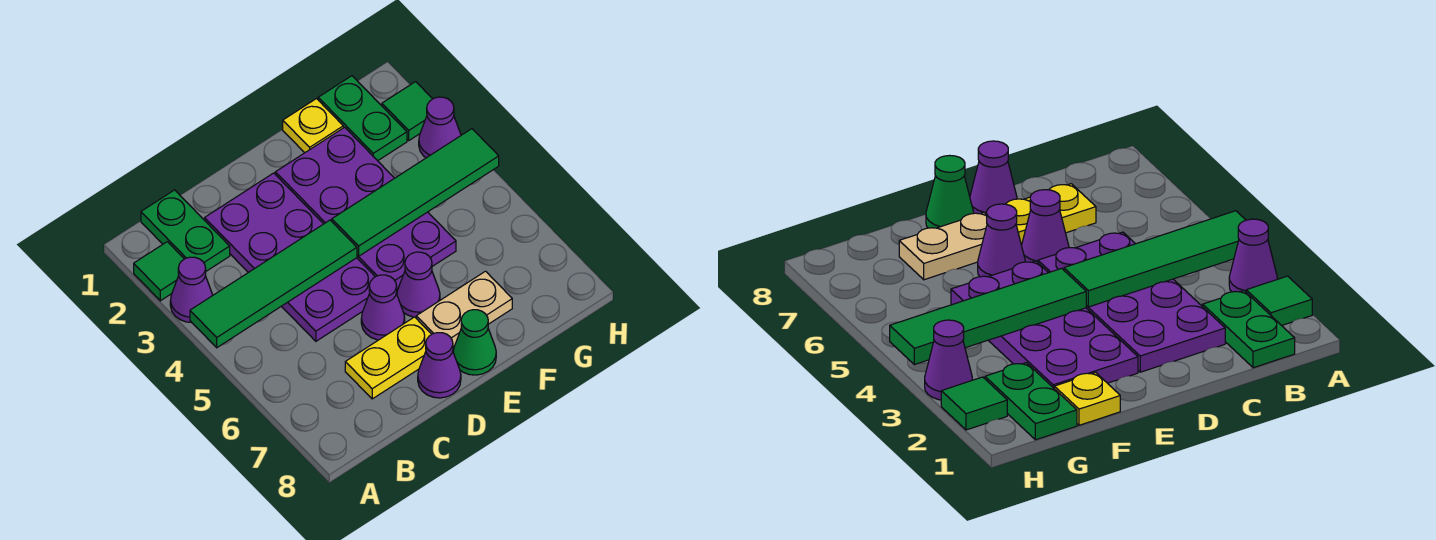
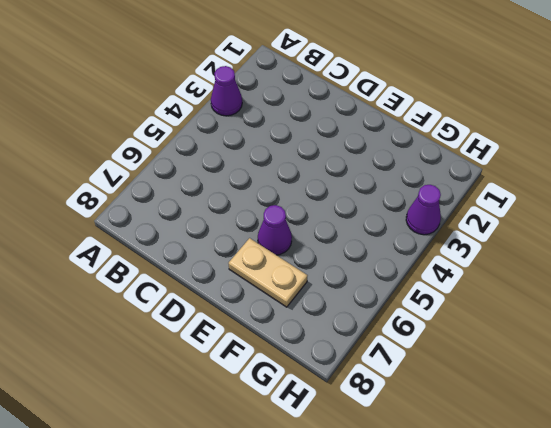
none -> green 1x1 tile [134,242,184,301]
none -> green 1x2 plate [141,190,230,271]
none -> purple 2x4 plate [205,173,375,341]

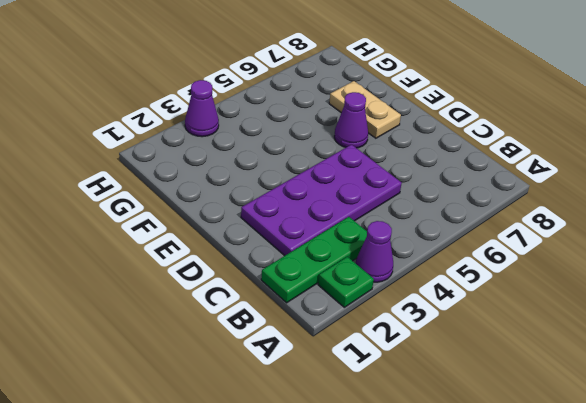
green 1x1 plate [318,257,374,307] -> green 1x1 tile [134,242,184,301]
green 1x3 plate [261,217,367,303] -> green 1x2 plate [141,190,230,271]
none -> yellow 1x2 plate [345,317,432,399]
none -> purple 1x1 cone [361,275,405,340]
none -> purple 1x1 cone [418,333,461,398]

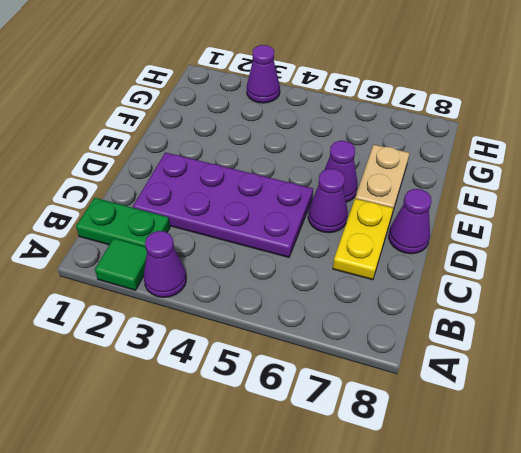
none -> purple 2x4 plate [275,127,456,289]
none -> green 1x1 cone [453,310,496,375]
none -> yellow 1x1 plate [283,99,343,153]

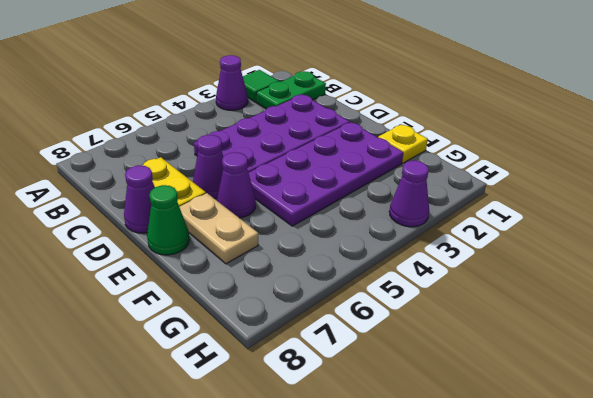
none -> green 1x2 plate [318,76,407,161]
none -> green 1x1 tile [382,82,432,140]
none -> green 1x4 tile [190,220,357,348]

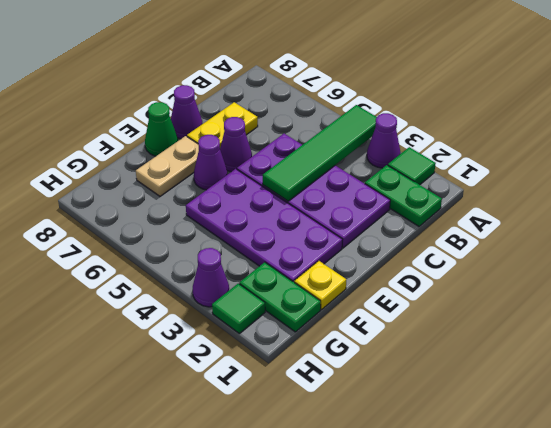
none -> green 1x4 tile [332,129,499,256]

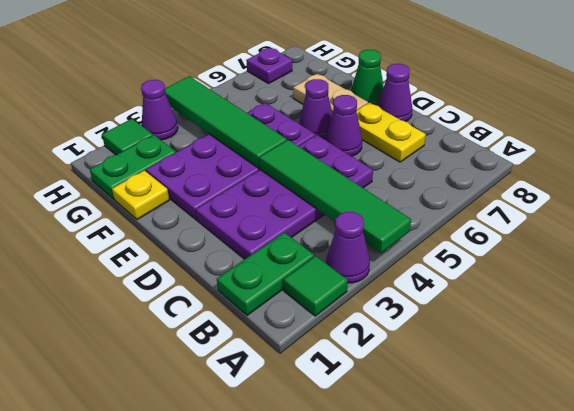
purple 1x1 plate [246,48,292,84] -> none

